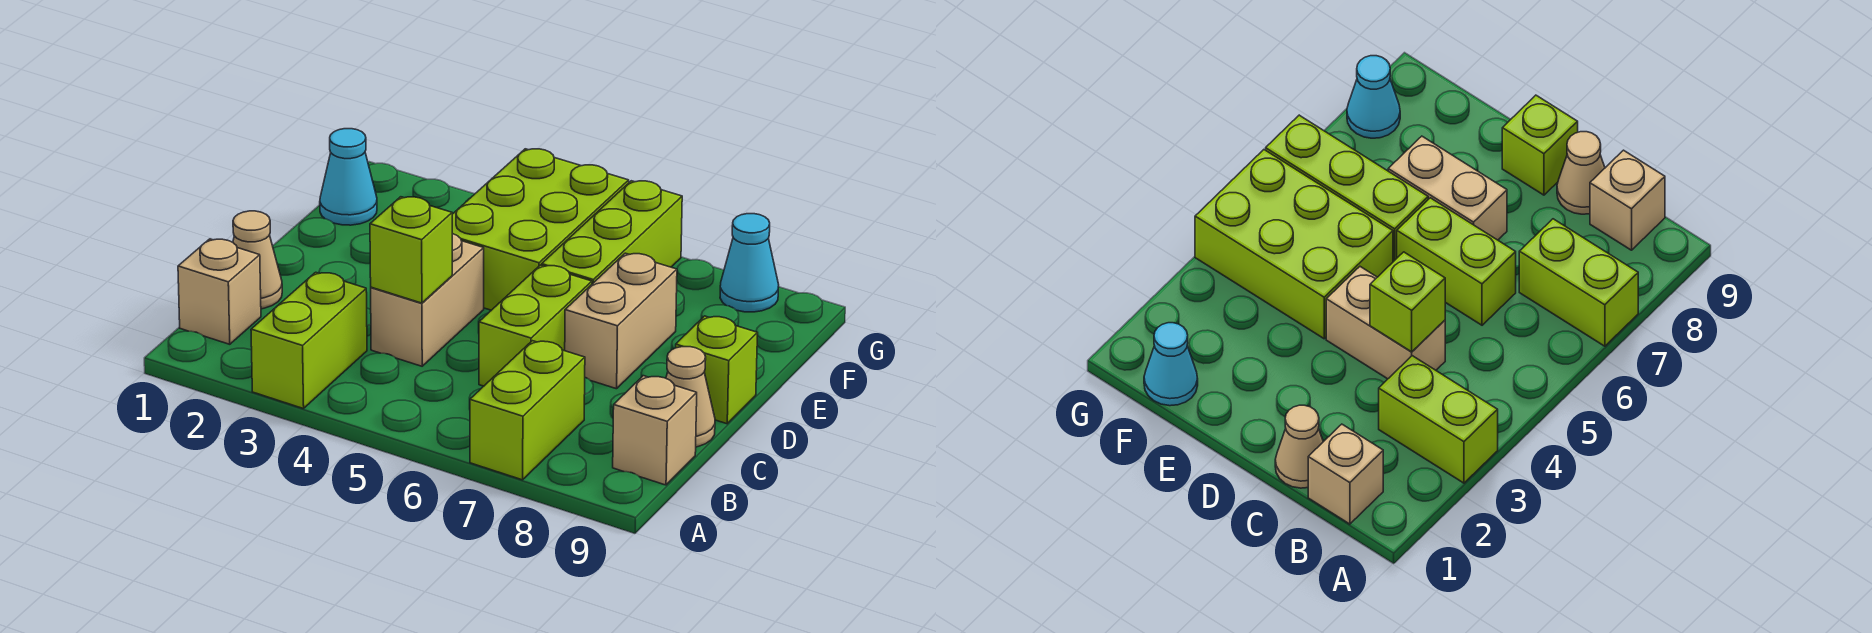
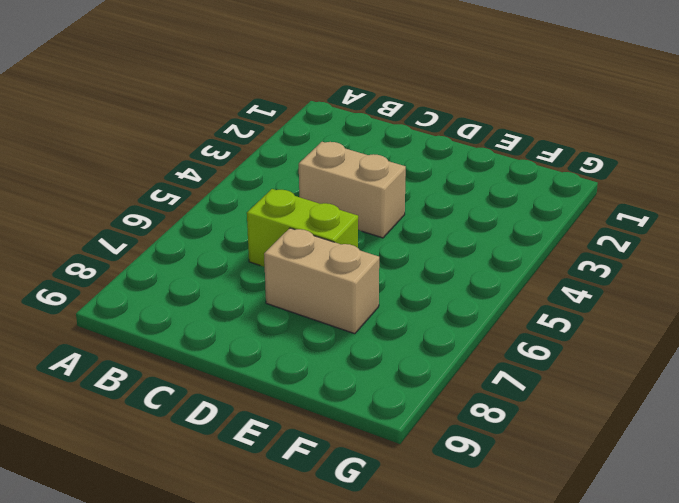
none -> lime 1x2 brick [251,272,367,409]
none -> lime 1x2 brick [470,341,585,480]
none -> tan 1x1 brick [178,239,261,344]

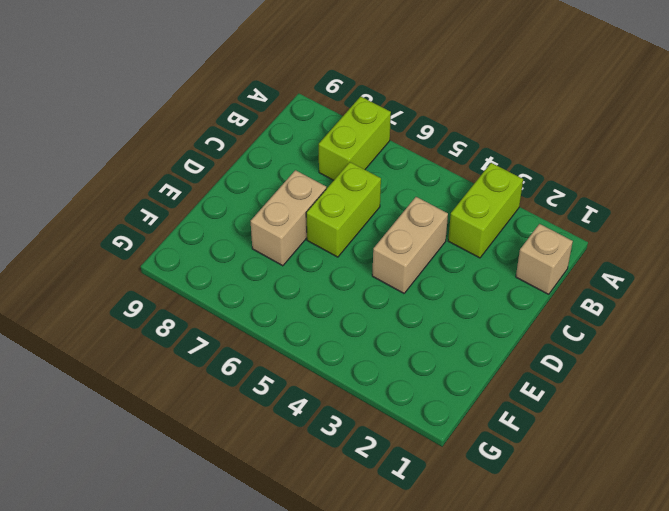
none -> tan 1x1 brick [613,376,697,485]
none -> tan 1x1 cone [233,211,282,309]
none -> tan 1x1 cone [666,347,715,447]

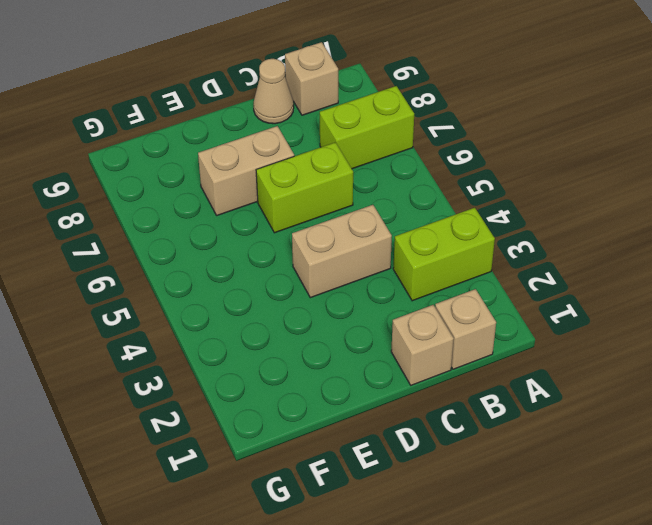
tan 1x1 brick [391,305,454,385] -> tan 1x1 cone [233,211,282,309]
none -> lime 1x1 brick [676,316,758,424]
none -> lime 2x3 brick [452,149,629,310]
none -> lime 1x3 brick [542,181,682,284]

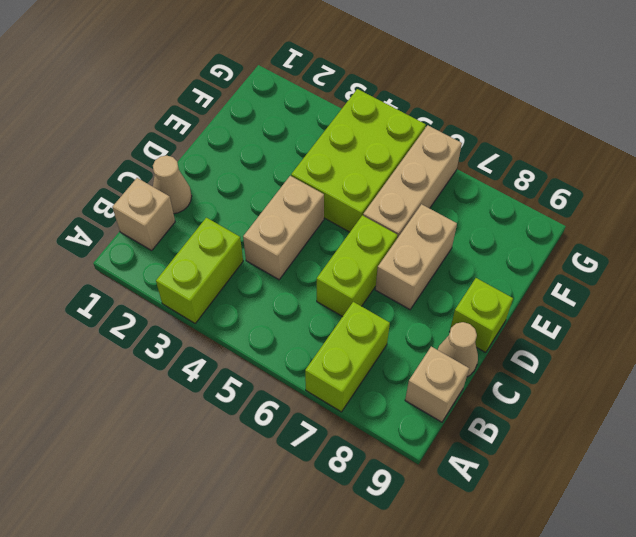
tan 1x3 brick [363,125,462,238] -> lime 1x3 brick [542,181,682,284]
none -> cyan 1x1 cone [320,129,377,225]
none -> cyan 1x1 cone [720,214,779,312]
none -> lime 1x1 brick [370,197,452,303]

